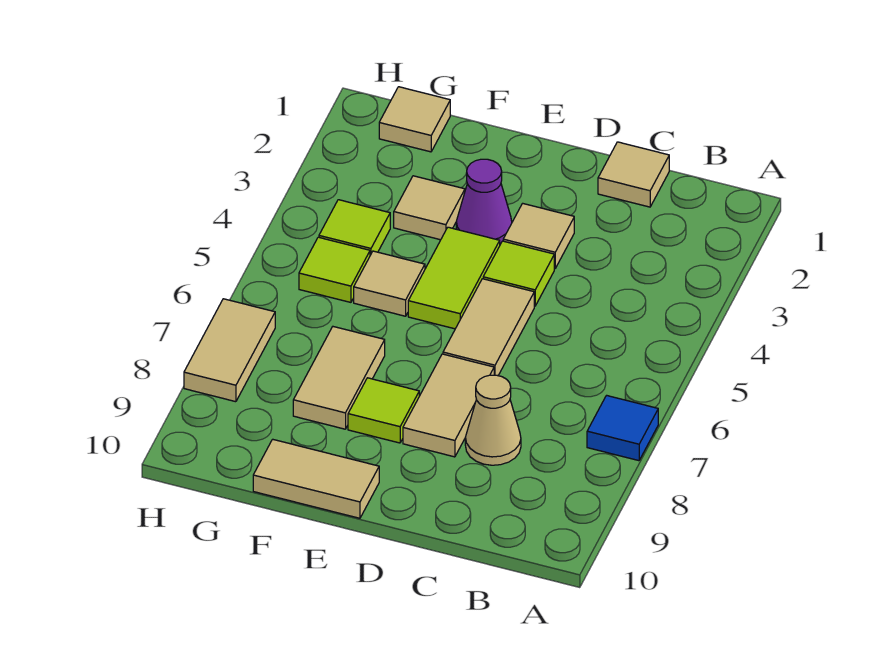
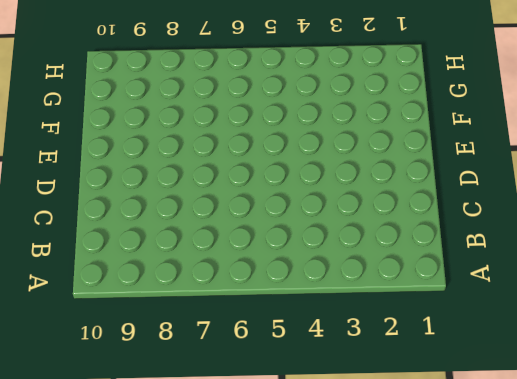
none -> blue 1x1 tile [587,395,658,461]
none -> tan 1x1 tile [598,142,669,207]
none -> tan 1x1 cone [465,375,521,465]

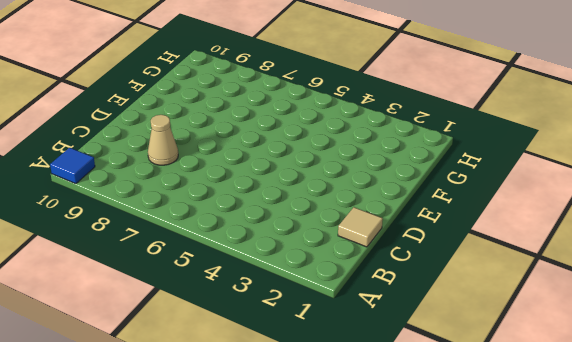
blue 1x1 tile [50,148,95,184] -> blue 1x1 tile moved to [587,395,658,461]
none -> tan 1x1 tile [503,203,574,269]
none -> lime 1x1 tile [483,241,554,306]
none -> tan 1x2 tile [443,279,534,376]

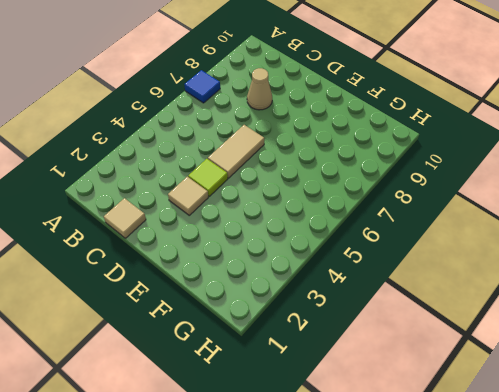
none -> tan 1x2 tile [403,354,494,457]
none -> purple 1x1 cone [456,159,512,244]
none -> lime 1x2 tile [408,227,500,329]

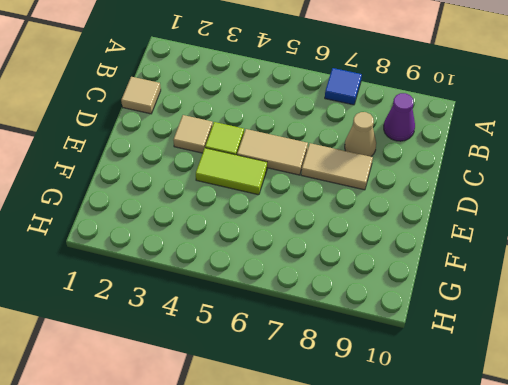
purple 1x1 cone [384,93,415,141] -> purple 1x1 cone moved to [456,159,512,244]
none -> lime 1x1 tile [348,378,419,443]
none -> tan 1x2 tile [253,439,379,518]
none -> tan 1x1 tile [394,176,465,240]

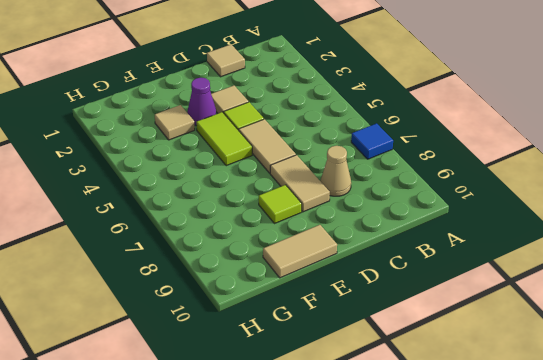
none -> tan 1x1 tile [354,251,425,316]
none -> tan 1x2 tile [293,327,385,429]
none -> tan 1x1 tile [379,87,450,152]

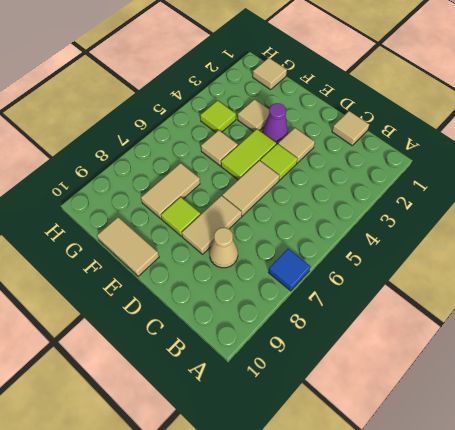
none -> lime 1x1 tile [299,237,370,302]
none -> tan 1x2 tile [184,299,275,402]

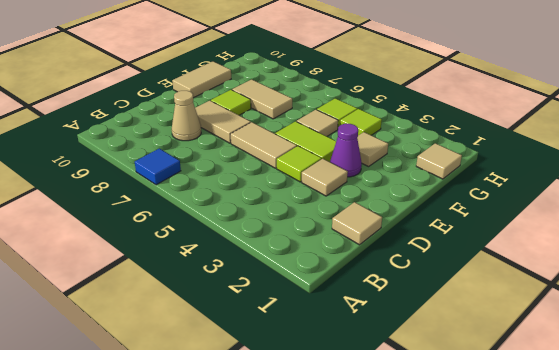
none -> tan 1x2 tile [184,299,275,402]

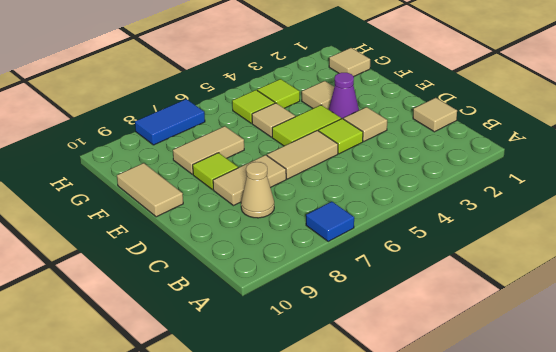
blue 1x2 tile [135,99,205,145] -> tan 1x2 tile [184,299,275,402]

